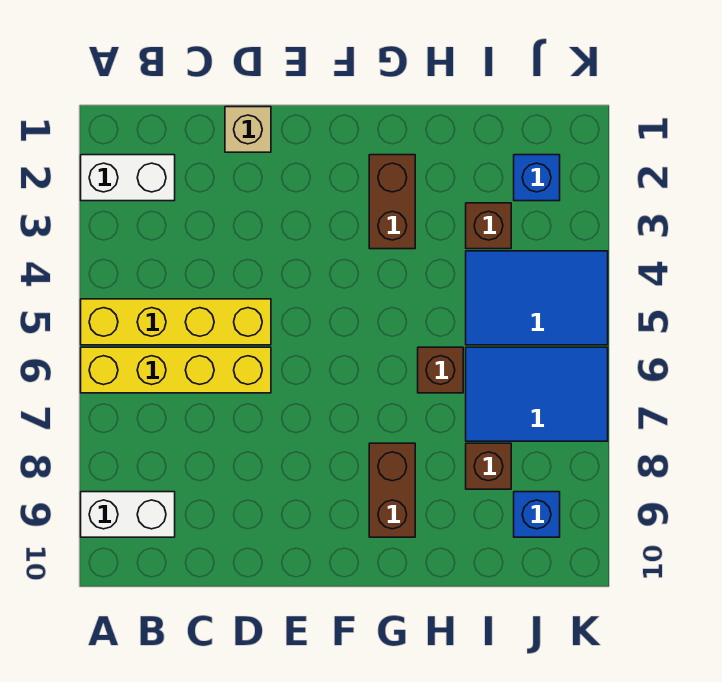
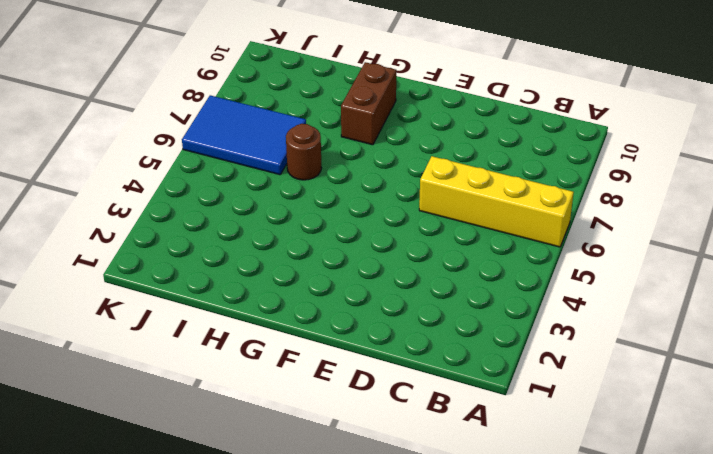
brown 1x1 round brick [286,124,321,180] -> brown 1x1 brick [418,347,463,393]
none -> white 1x2 brick [81,155,175,201]
none -> yellow 1x4 brick [81,299,271,345]
none -> white 1x2 brick [81,492,175,537]

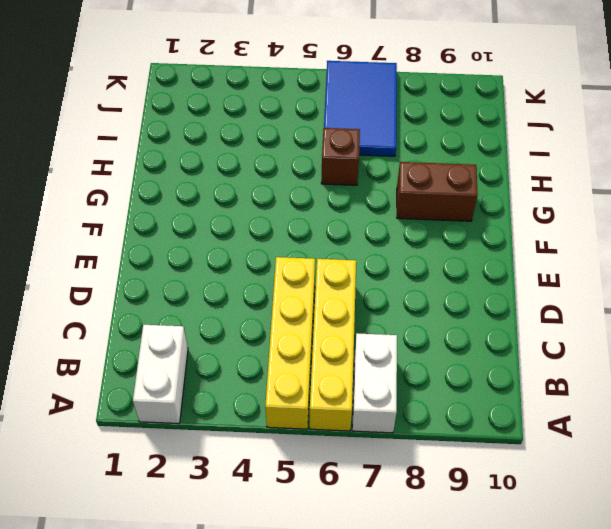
white 1x2 brick [352,333,397,433] -> white 1x2 brick moved to [81,492,175,537]
none -> tan 1x1 brick [225,107,271,152]
none -> brown 1x2 brick [369,155,415,249]
none -> brown 1x1 brick [466,203,511,249]

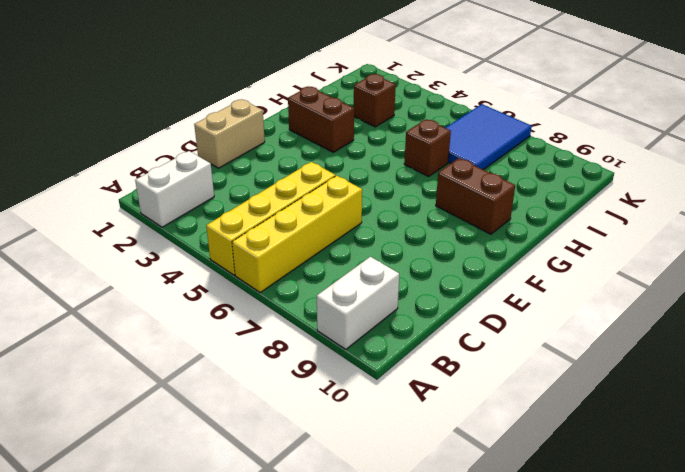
tan 1x2 brick [194,100,265,168] -> tan 1x1 brick [225,107,271,152]
none -> blue 2x3 tile [466,251,608,345]
none -> brown 1x1 brick [466,443,511,489]
none -> blue 1x1 brick [514,155,560,201]

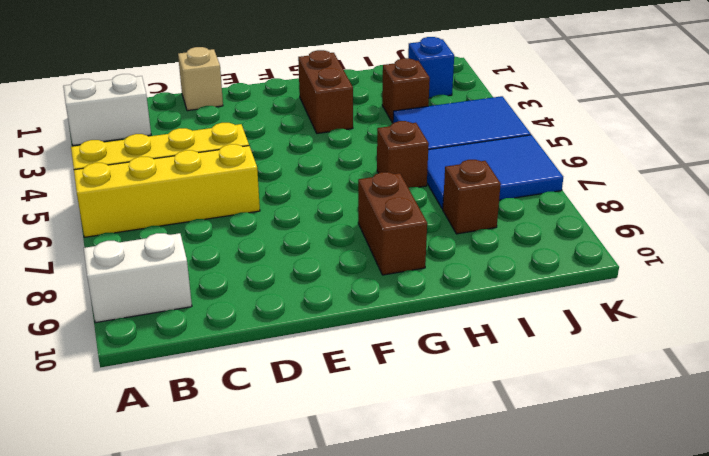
none -> blue 1x1 brick [514,492,560,537]

